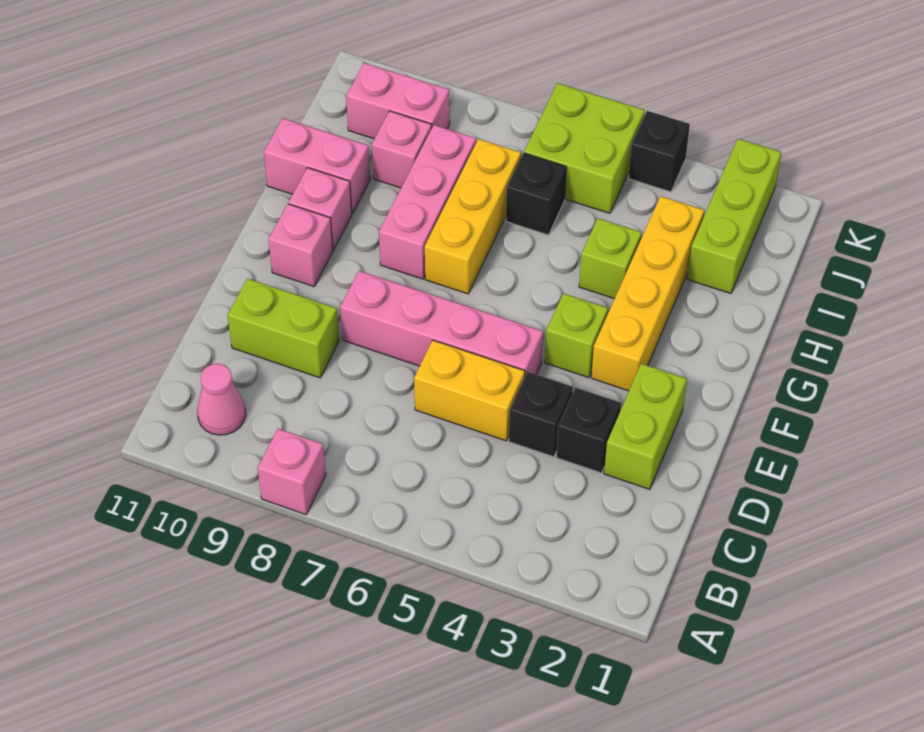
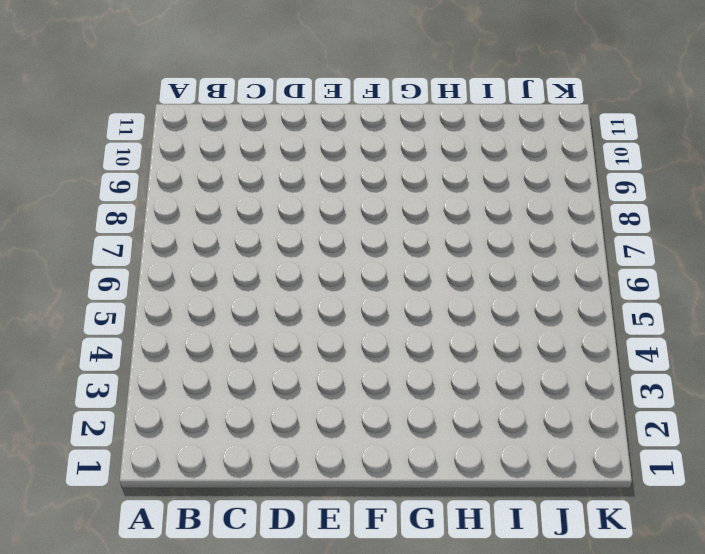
none -> pink 1x1 brick [258,429,326,515]
none -> pink 1x1 cone [197,364,246,435]
none -> lime 1x2 brick [604,364,687,489]

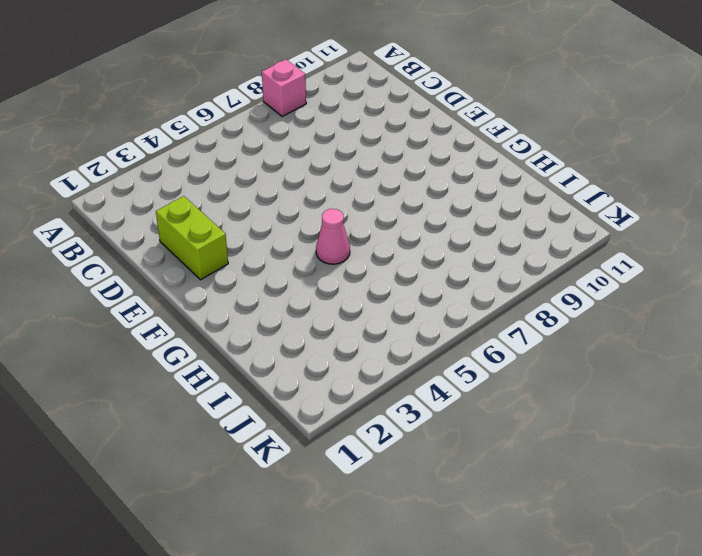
pink 1x1 cone [316,209,350,264] -> pink 1x1 cone moved to [197,364,246,435]
none -> black 1x1 brick [556,388,621,473]
none -> black 1x1 brick [509,372,573,457]
none -> yellow 1x2 brick [414,340,525,441]

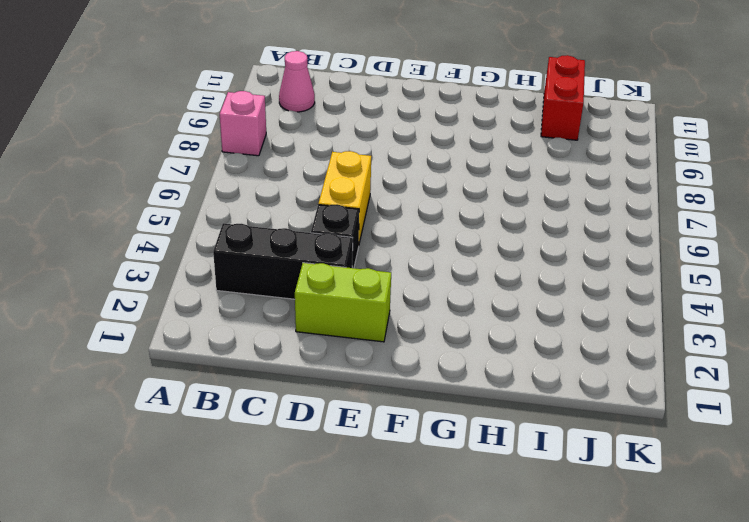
black 1x3 brick [213,223,353,299] -> black 1x1 brick [556,388,621,473]
red 1x2 brick [541,55,585,140] -> none
none -> lime 1x2 brick [227,278,339,378]
none -> pink 1x4 brick [340,271,543,375]
none -> yellow 1x4 brick [591,196,704,391]

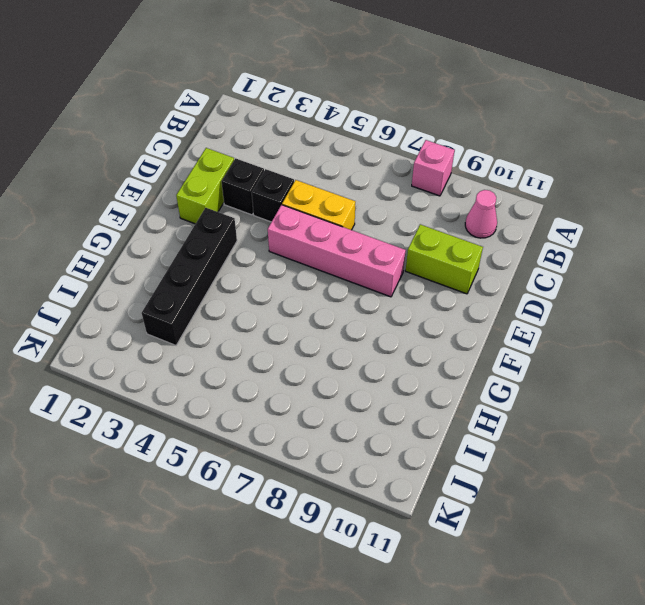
black 1x4 brick [142,208,237,345] -> yellow 1x4 brick [591,196,704,391]
none -> lime 1x1 brick [545,293,608,378]
none -> pink 1x1 brick [269,204,333,287]
none -> yellow 1x3 brick [425,139,521,294]

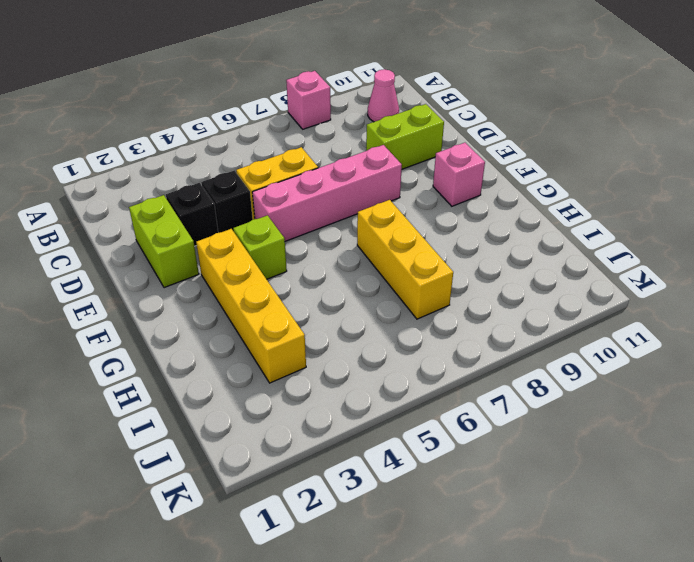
none -> pink 1x3 brick [379,125,476,279]
none -> pink 1x1 brick [289,168,352,250]
none -> lime 1x1 brick [579,218,642,299]

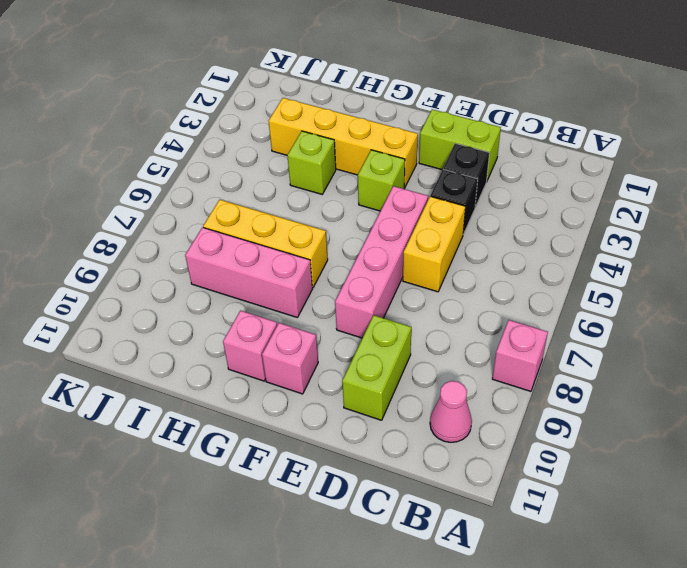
none -> pink 1x2 brick [264,118,370,214]
none -> lime 1x3 brick [687,139,781,293]
none -> black 1x1 brick [506,153,566,235]

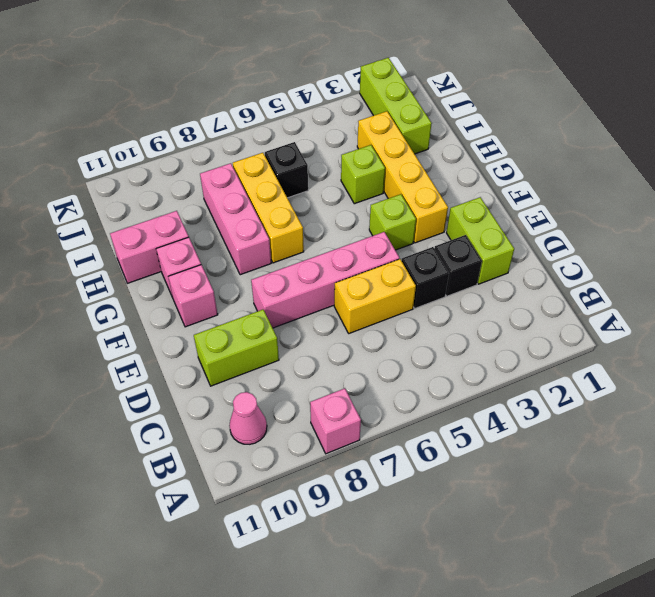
none -> pink 1x1 brick [372,111,432,188]
none -> lime 2x2 brick [524,83,645,213]
none -> pink 1x2 brick [346,63,450,139]

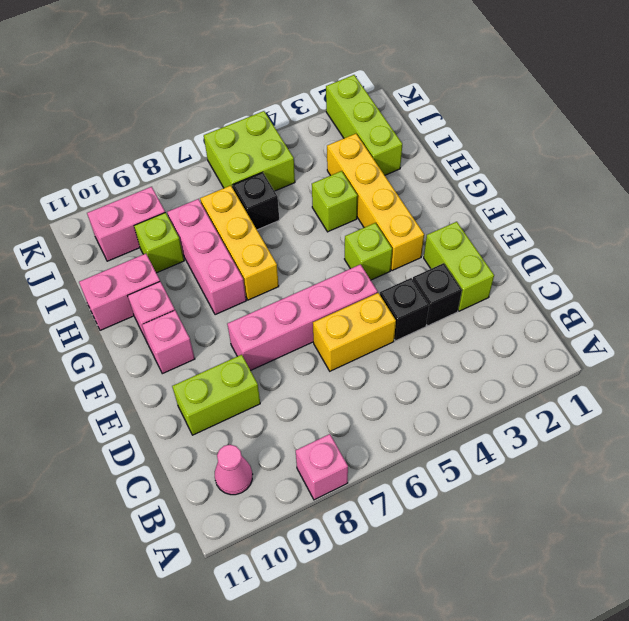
lime 1x1 brick [134,213,184,273] -> pink 1x1 brick [372,111,432,188]
none -> black 1x1 brick [628,111,690,192]

